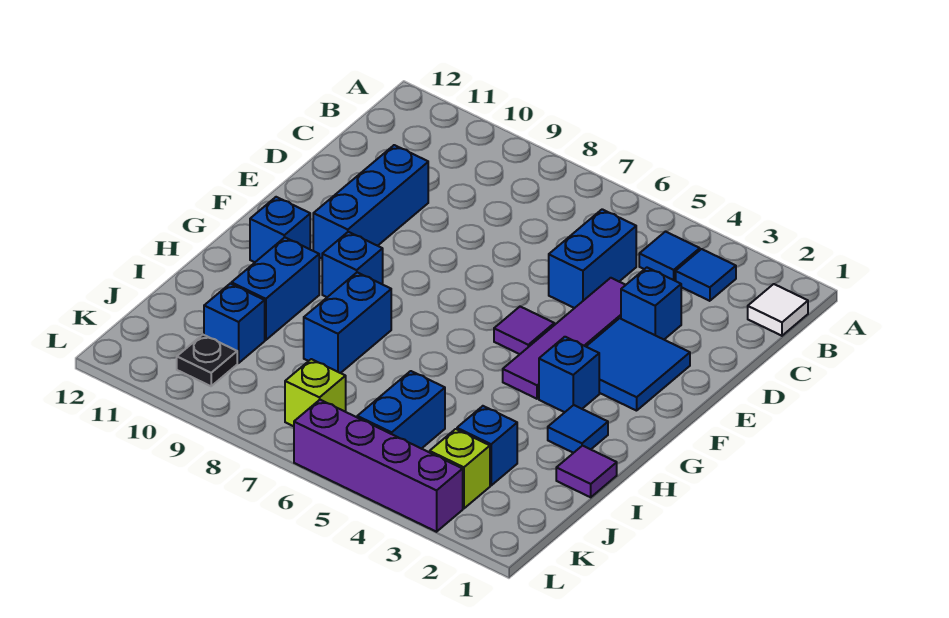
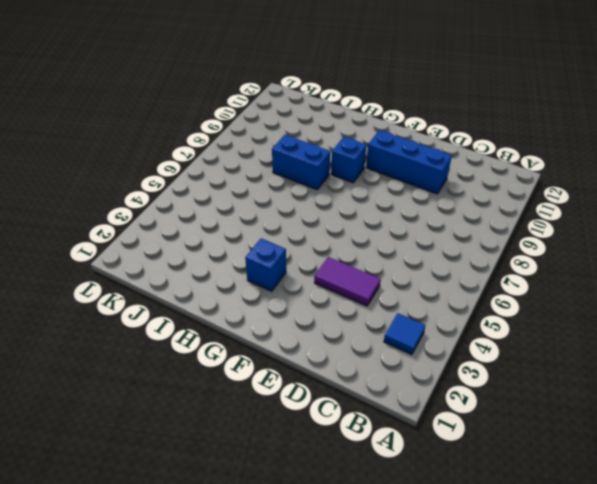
purple 1x2 tile [314,257,381,306] -> purple 1x4 tile [503,278,625,399]
none -> white 1x1 tile [748,284,808,336]
none -> blue 1x1 tile [639,232,700,281]
none -> blue 1x2 brick [549,209,636,308]

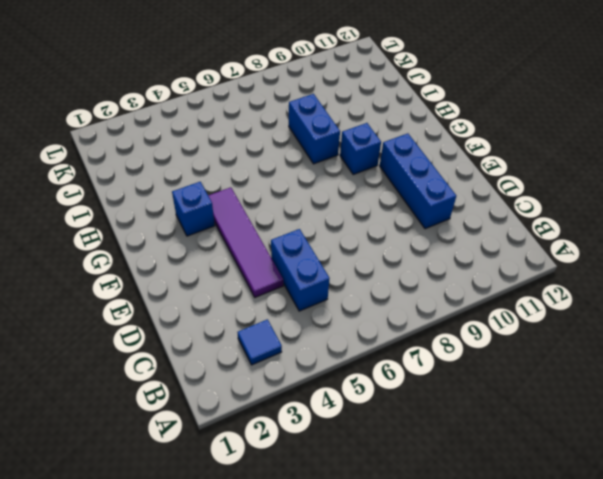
none -> white 1x1 tile [748,284,808,336]
none -> blue 1x1 tile [639,232,700,281]
none -> blue 1x1 brick [621,268,681,339]

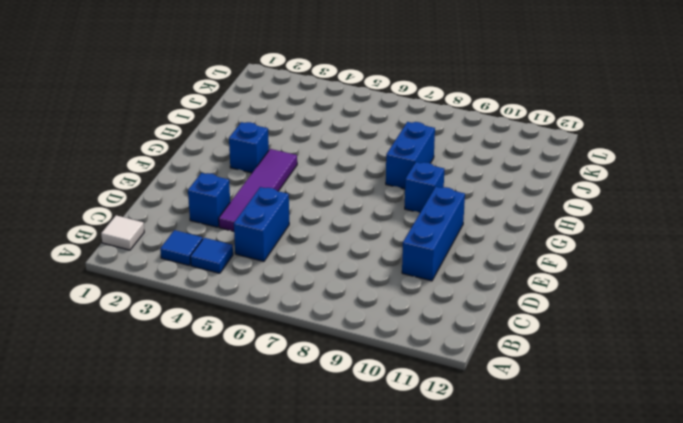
none -> blue 2x2 tile [586,318,690,411]
none -> purple 1x1 tile [494,307,554,354]
none -> blue 1x1 brick [250,197,310,262]

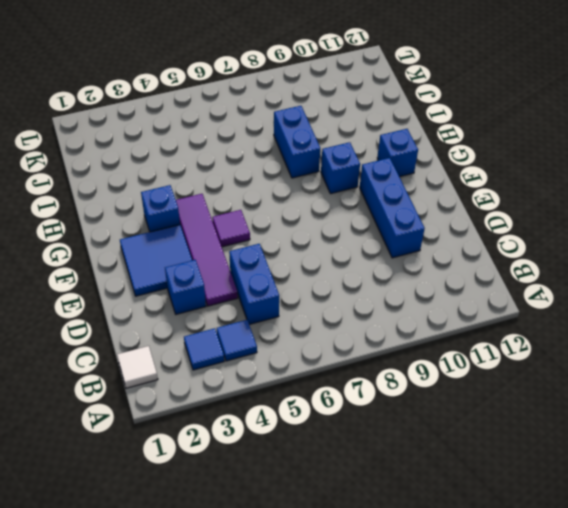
none -> blue 1x1 tile [548,405,608,453]
none -> blue 1x2 brick [231,237,319,340]
none -> purple 1x1 tile [556,446,617,497]

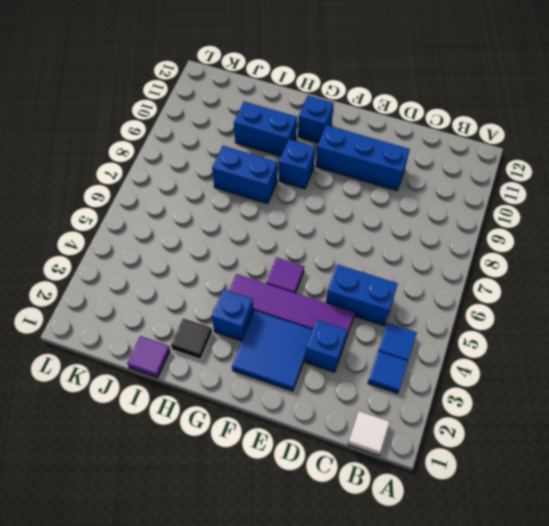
black 1x1 tile [171,318,212,359] -> blue 1x1 tile [548,405,608,453]
none -> blue 1x1 brick [457,406,517,485]
none -> blue 1x2 brick [357,371,445,449]
none -> blue 1x1 brick [204,284,265,363]

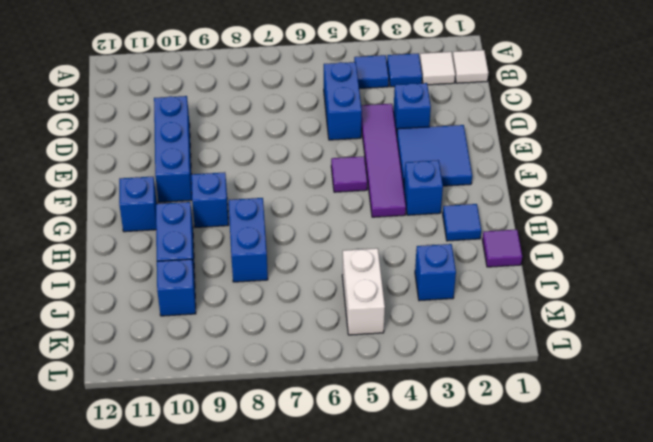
white 1x1 tile [420,52,455,85] -> none
white 1x2 brick [342,248,385,335] -> blue 1x2 brick [357,371,445,449]
none -> lime 1x1 brick [430,429,490,509]
none -> lime 1x1 brick [285,359,346,426]
none -> black 1x1 plate [177,335,237,386]

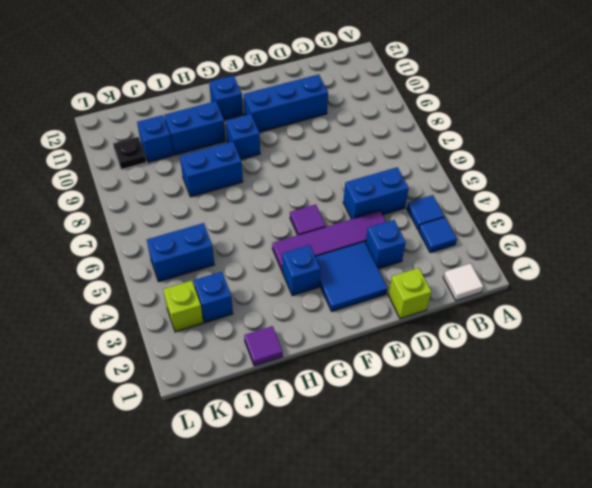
lime 1x1 brick [388,268,431,319] -> lime 1x1 brick moved to [285,359,346,426]
none -> blue 1x1 tile [548,405,608,453]
none -> purple 1x4 brick [294,400,463,532]

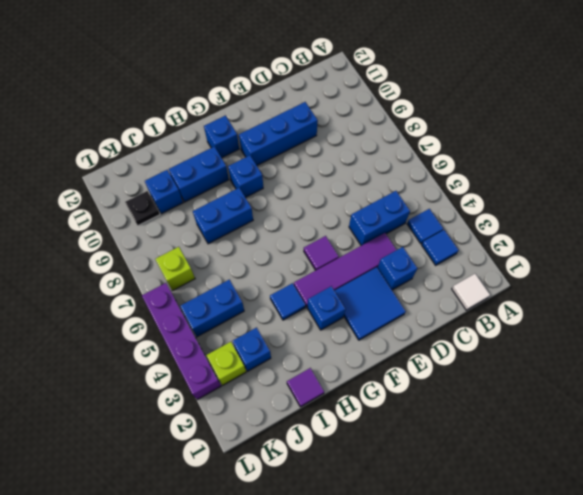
blue 1x1 tile [270,283,306,320] -> blue 1x1 tile moved to [548,405,608,453]

